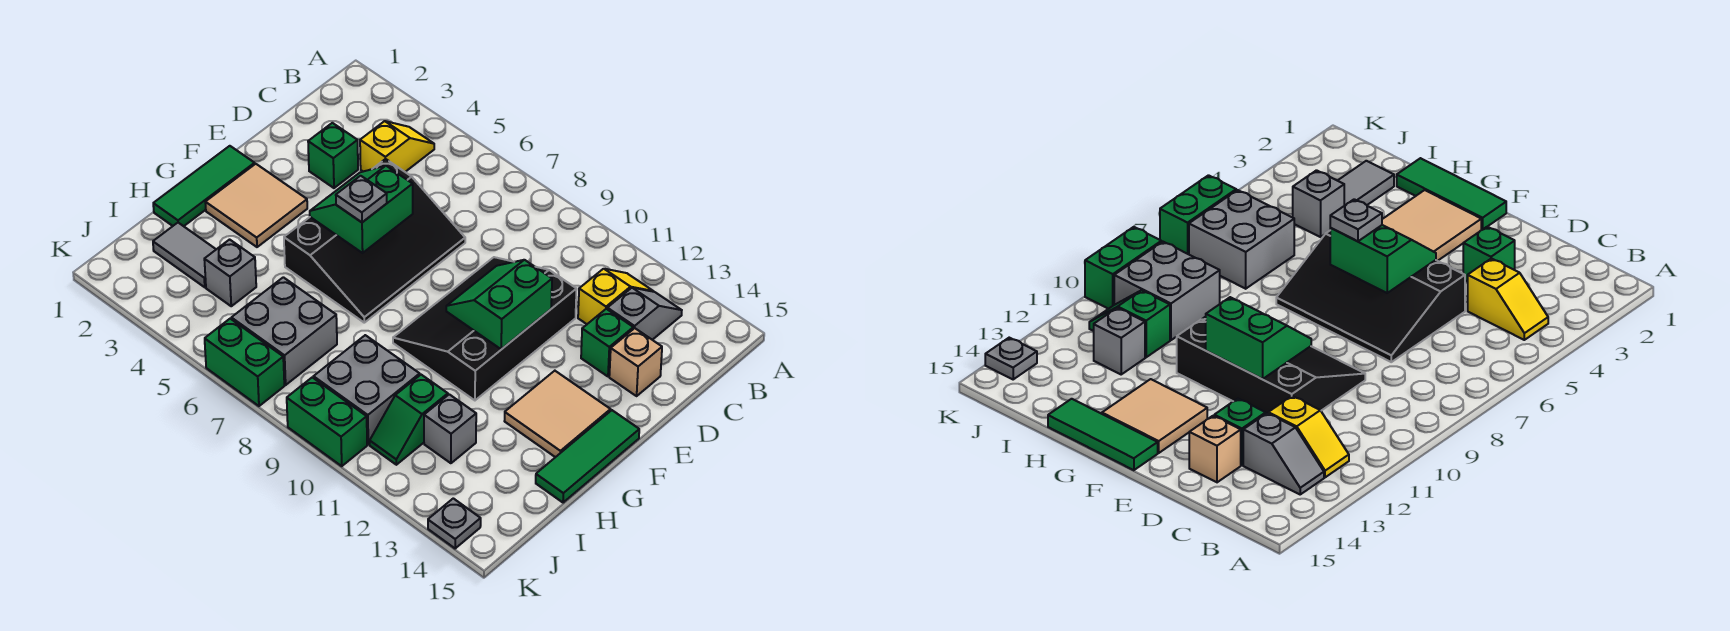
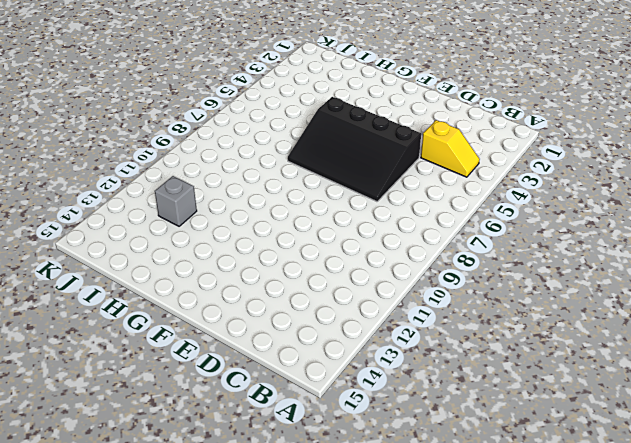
none -> yellow 1x2 slope [578,269,654,324]
none -> grey 1x2 slope [607,288,682,340]
none -> green 1x1 brick [308,123,358,188]

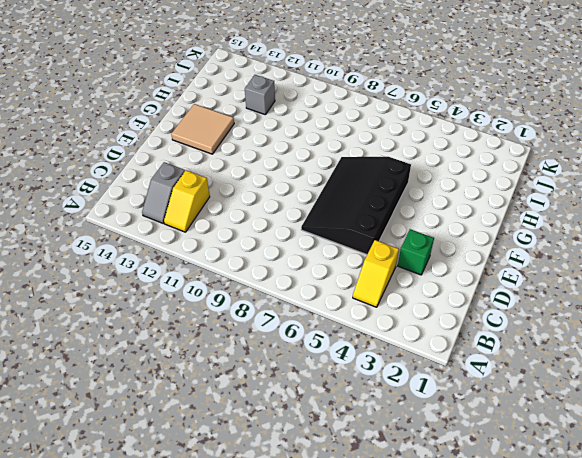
none -> black 3x4 slope [393,257,577,400]
none -> green 1x1 brick [581,309,633,376]
none -> tan 1x1 brick [609,328,662,396]

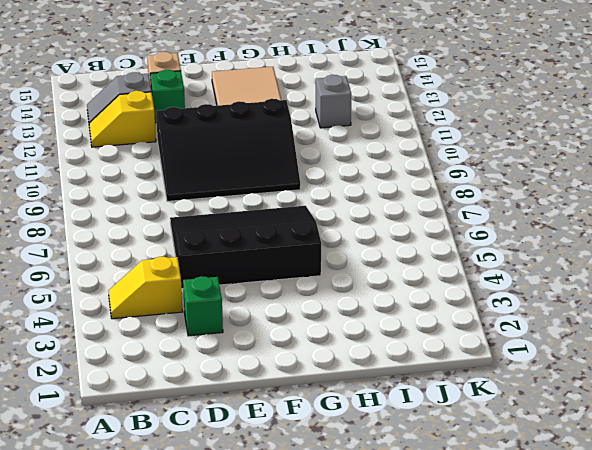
none -> green 1x3 tile [153,146,255,226]
none -> tan 2x2 tile [205,164,307,247]
none -> green 1x3 tile [536,410,639,503]

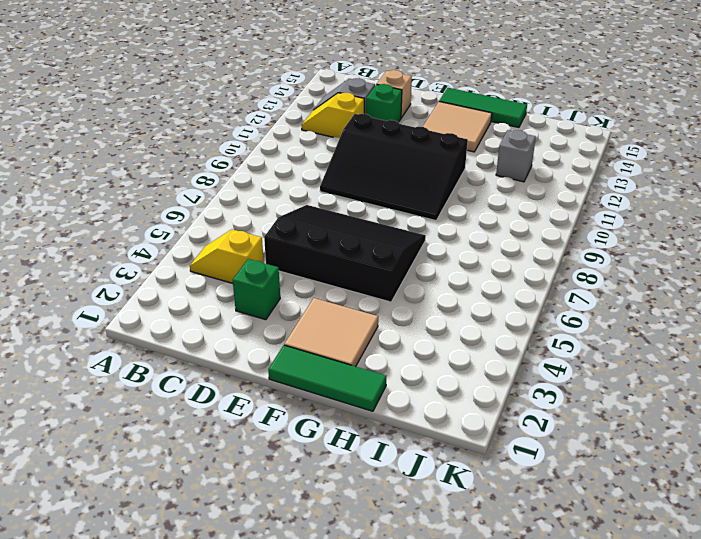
none -> grey 1x2 tile [153,223,216,287]
none -> grey 1x1 brick [204,240,256,306]
none -> grey 2x2 brick [231,277,337,385]

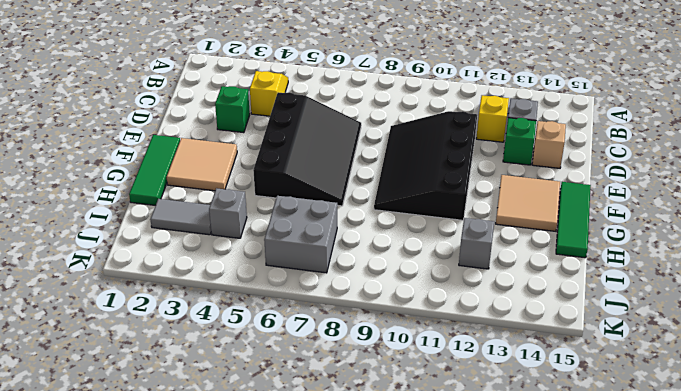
none -> grey 2x2 brick [314,335,420,445]
none -> green 1x2 slope [370,375,448,465]
none -> green 1x2 brick [205,319,284,406]

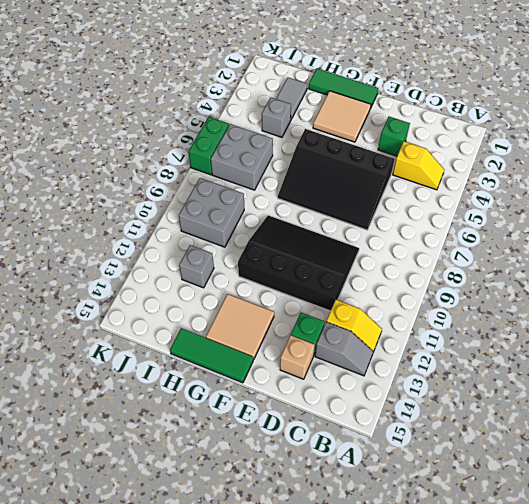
none -> green 1x2 slope [370,375,448,465]
none -> green 1x2 brick [287,377,367,466]
none -> grey 1x1 plate [428,498,481,548]

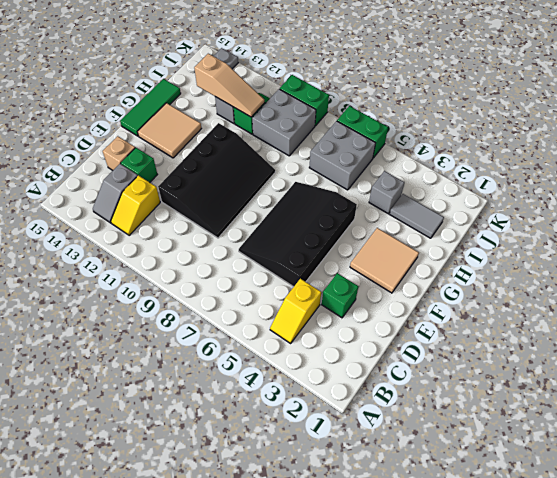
tan 1x3 slope [194,54,265,117] -> none
none -> green 1x3 tile [153,146,255,226]
none -> green 2x2 slope [310,166,413,253]
none -> green 2x2 slope [446,260,552,349]

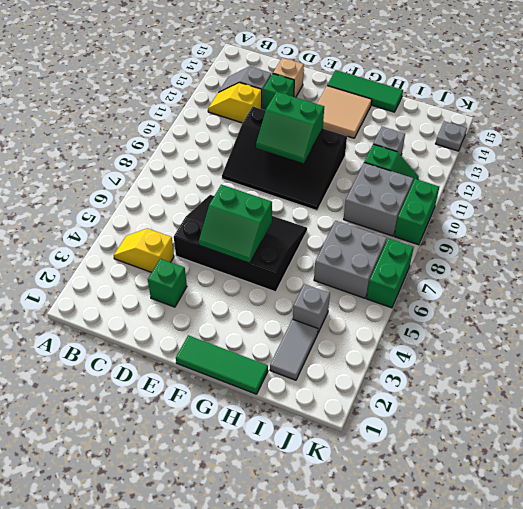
none -> tan 2x2 tile [205,164,307,247]
none -> grey 1x1 plate [336,176,387,222]

